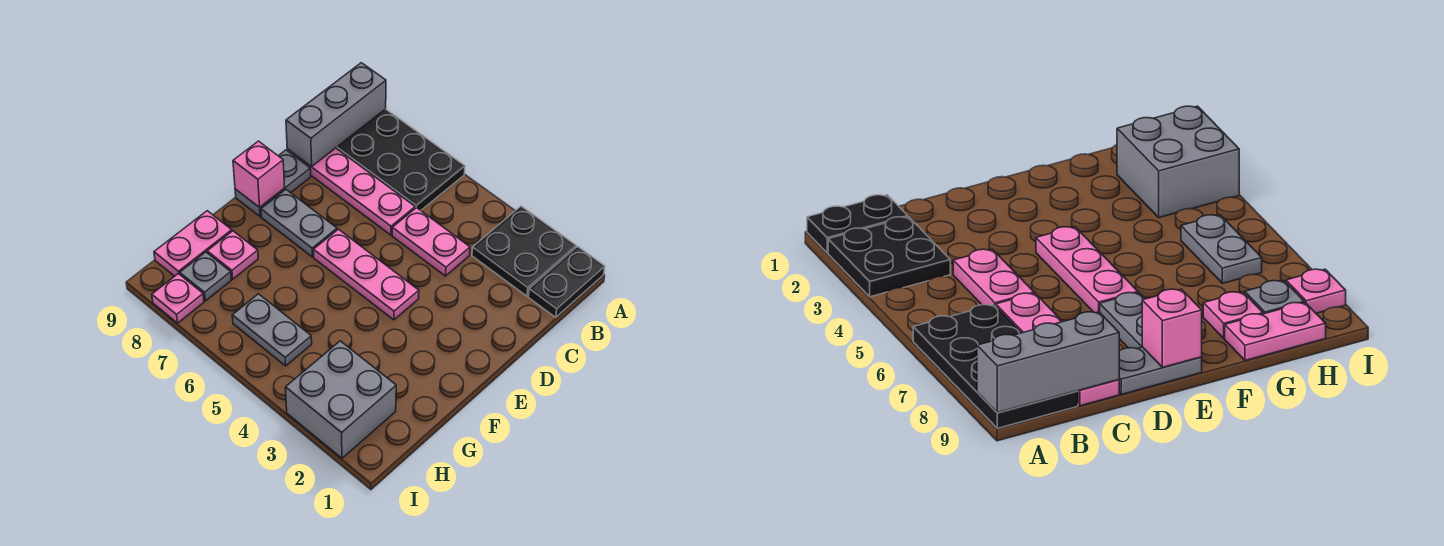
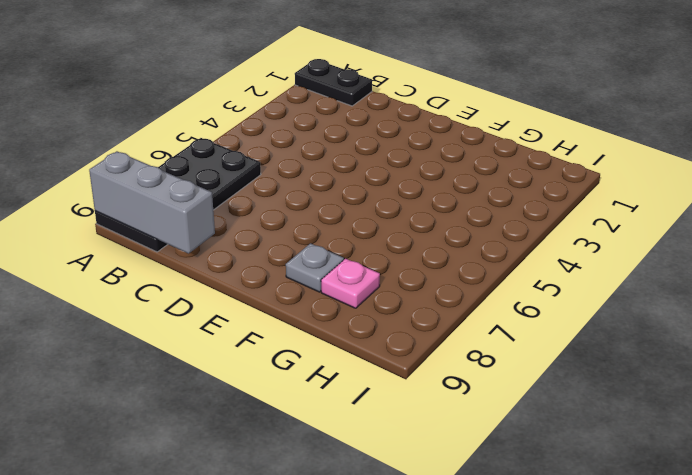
grey 1x1 plate [286,243,344,292] -> grey 1x1 plate moved to [180,252,231,301]
none -> black 2x2 plate [472,206,576,296]
none -> pink 1x2 plate [392,208,470,276]
none -> pink 1x4 plate [287,148,415,235]

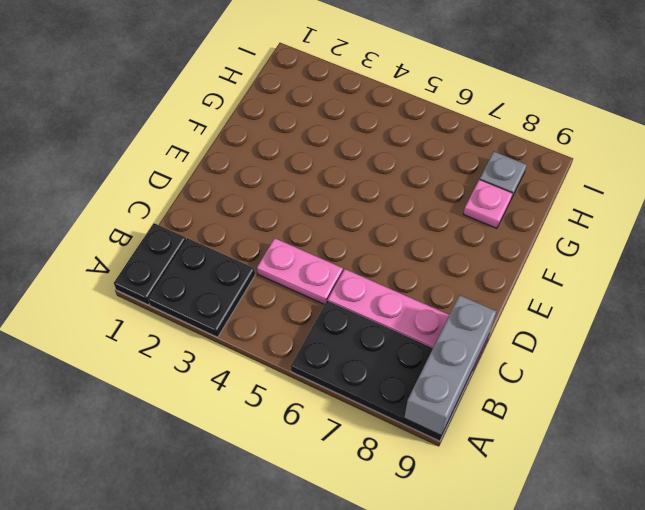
none -> grey 1x2 plate [235,150,311,217]
none -> pink 1x3 plate [313,229,419,320]
none -> grey 1x2 plate [261,190,337,257]

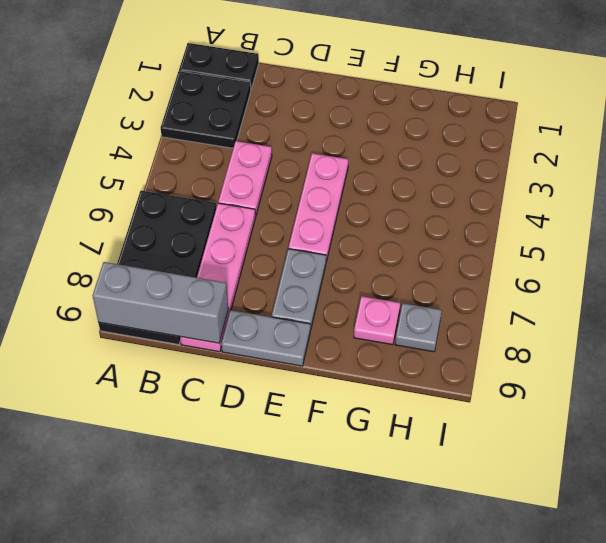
none -> pink 1x2 plate [154,211,232,276]
none -> grey 2x2 brick [285,341,396,458]
none -> grey 1x2 plate [232,294,312,366]

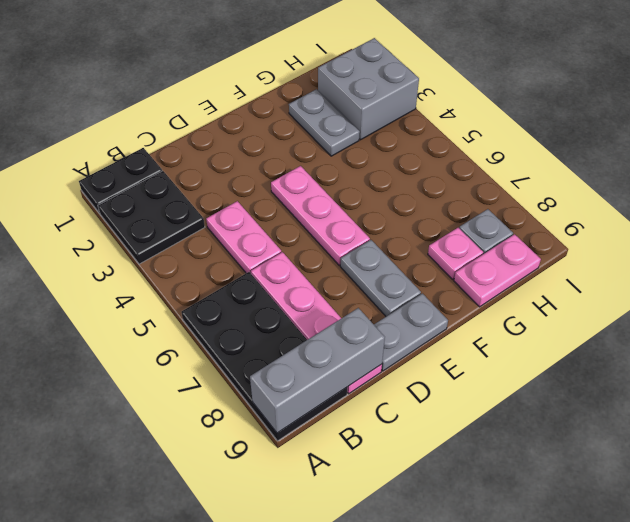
grey 1x2 plate [289,89,360,156] -> grey 1x2 plate moved to [232,294,312,366]
none -> pink 1x1 plate [152,274,204,323]
none -> pink 1x1 brick [233,141,285,207]

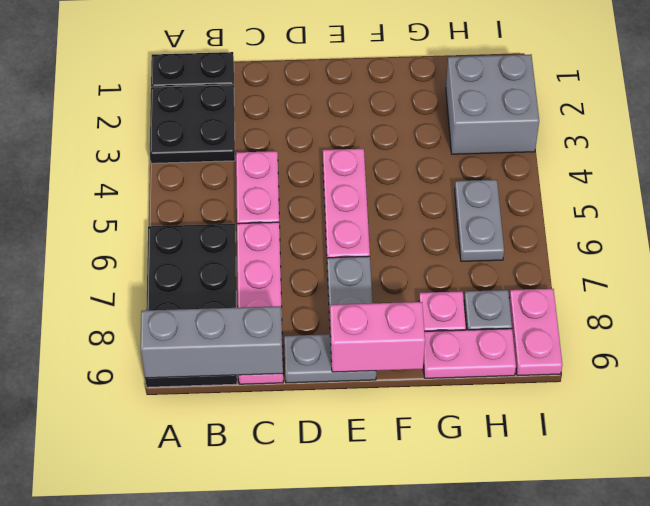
pink 1x2 brick [330,302,425,372] -> pink 1x1 brick [233,141,285,207]
pink 1x2 plate [509,289,563,376] -> pink 1x1 plate [152,274,204,323]

